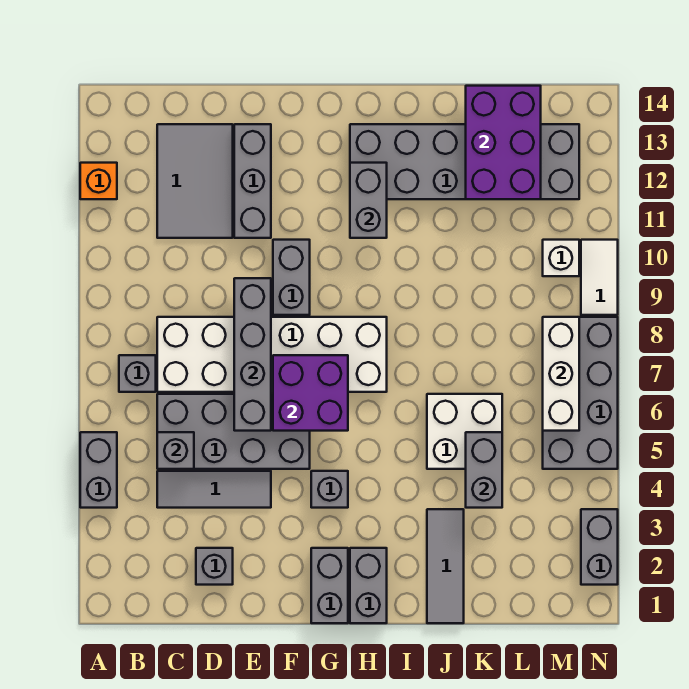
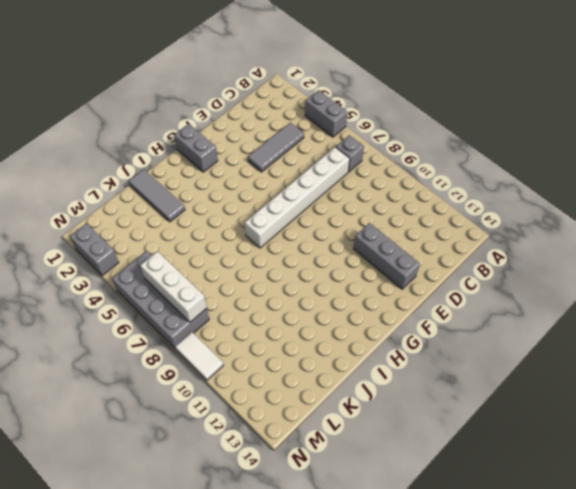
white 1x6 brick [245,147,350,248] -> white 2x6 brick [157,317,387,392]
none -> orange 1x1 brick [80,163,117,199]
none -> grey 2x4 brick [157,394,310,469]
none -> grey 2x3 tile [157,124,233,238]

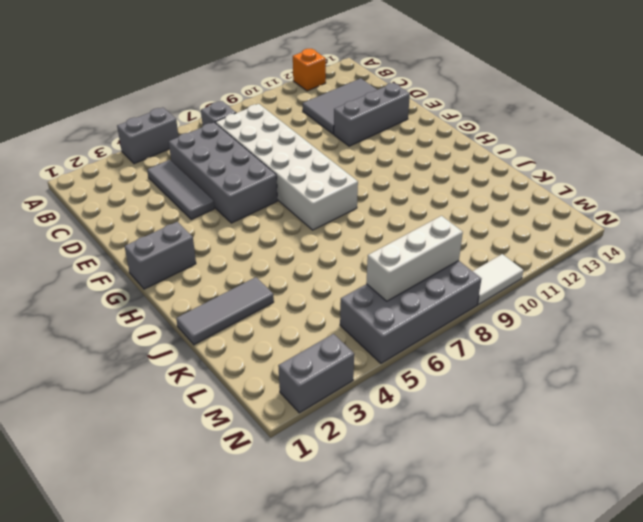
none -> grey 1x1 brick [196,548,233,585]
none -> grey 1x2 brick [273,240,310,315]
none -> grey 1x1 brick [311,471,348,508]

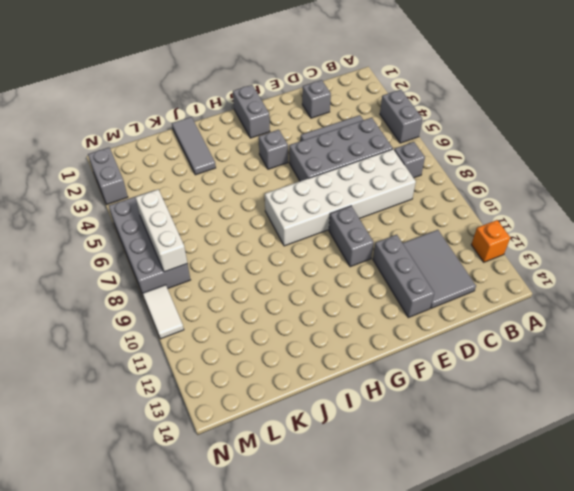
none -> grey 1x2 brick [350,548,387,623]
none -> grey 2x6 brick [350,124,579,199]
none -> white 2x2 brick [427,394,502,469]

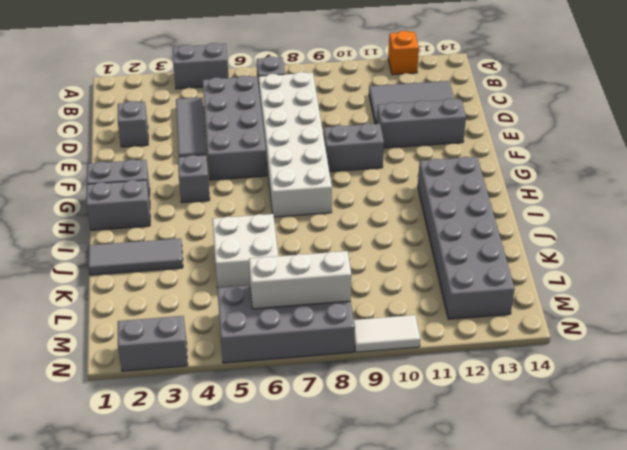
none -> white 1x1 brick [543,240,579,276]
none -> grey 1x1 brick [157,432,194,469]
none -> grey 1x4 brick [234,278,271,431]

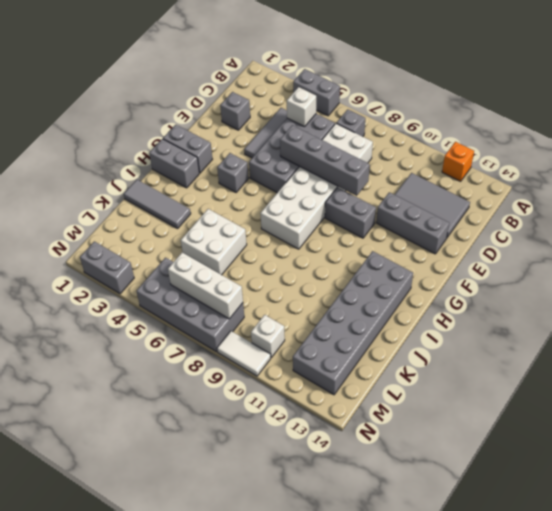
white 1x1 brick [287,87,316,127] -> grey 1x1 brick [157,432,194,469]
none -> purple 2x2 brick [273,355,348,431]
none -> grey 1x2 brick [350,163,387,238]
none -> grey 1x2 brick [466,432,502,508]

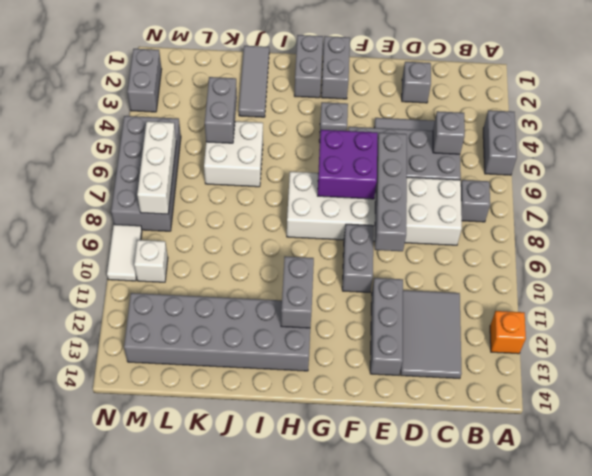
none -> purple 2x3 brick [466,86,541,199]

